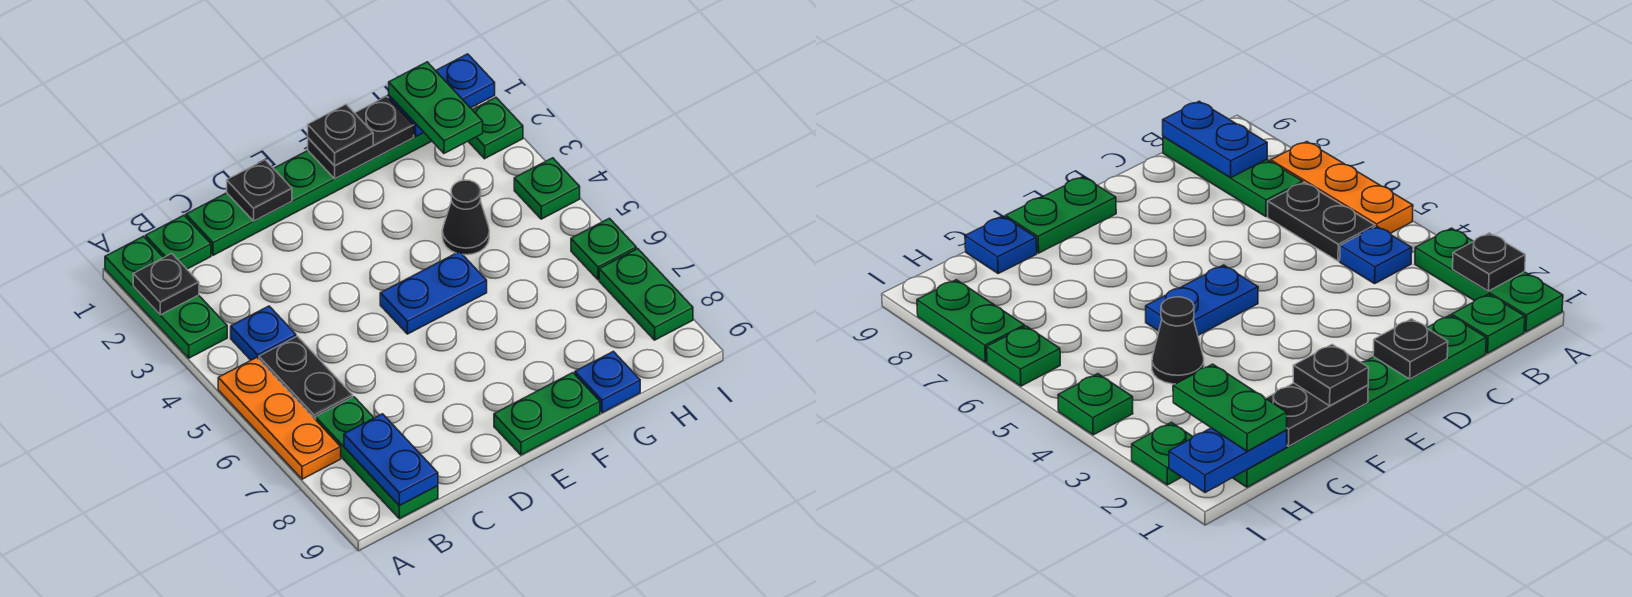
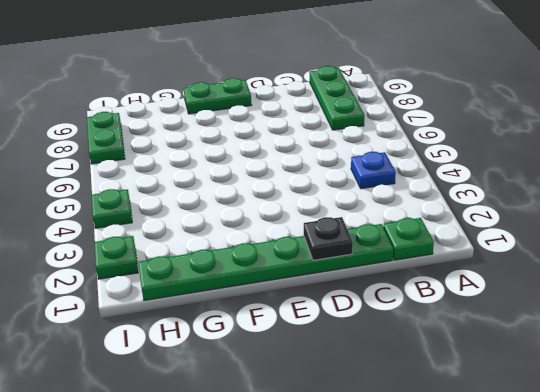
none -> green 1x3 plate [105,236,227,358]
none -> orange 1x3 plate [218,357,341,479]
none -> black 1x2 plate [259,336,353,420]

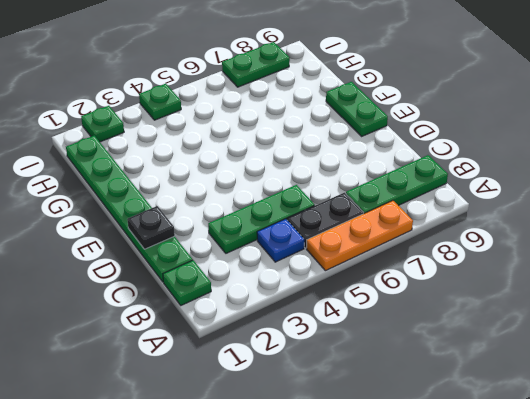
green 1x3 plate [208,185,315,253] -> green 1x3 plate moved to [105,236,227,358]
none -> blue 1x2 plate [380,252,487,334]
none -> black 1x1 cone [442,180,489,255]
none -> blue 1x1 plate [575,351,640,413]

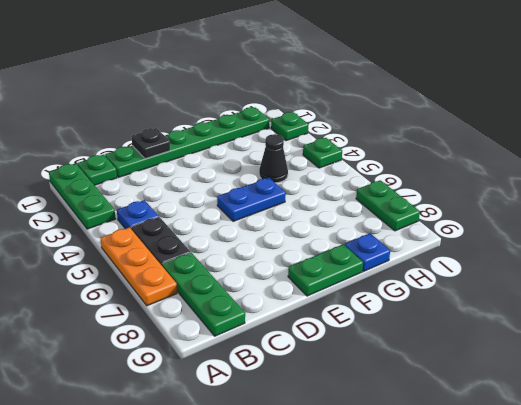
none -> green 1x1 plate [571,218,636,280]
none -> black 1x1 plate [133,254,199,315]
none -> blue 1x2 plate [344,414,438,506]

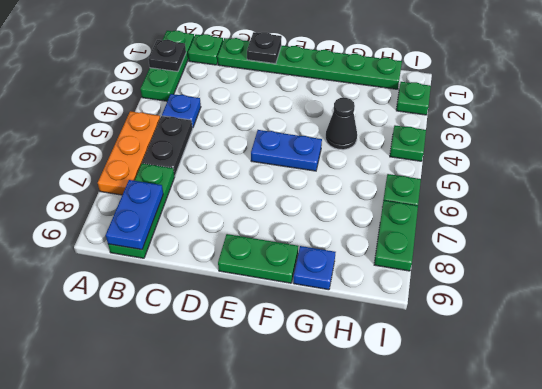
none -> black 1x2 plate [308,96,414,179]
none -> blue 1x2 plate [389,54,495,136]
none -> black 1x1 plate [308,104,373,166]

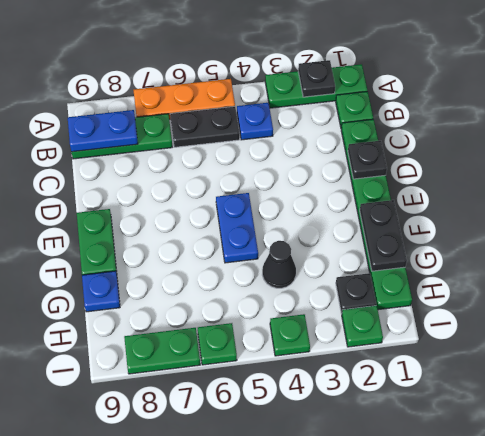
black 1x1 plate [336,273,376,314] -> black 1x1 plate moved to [308,104,373,166]
none -> blue 1x2 plate [389,54,495,136]
none -> green 1x2 plate [389,62,483,153]

